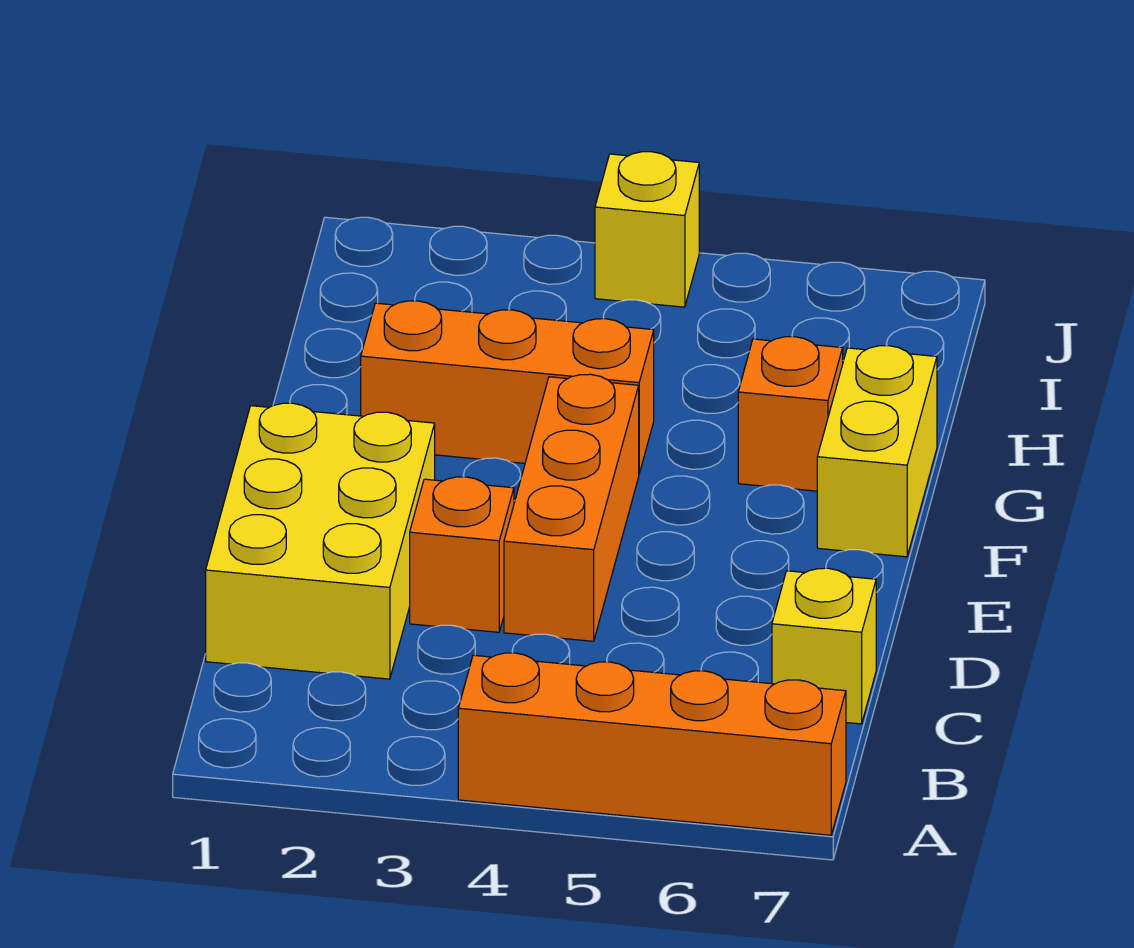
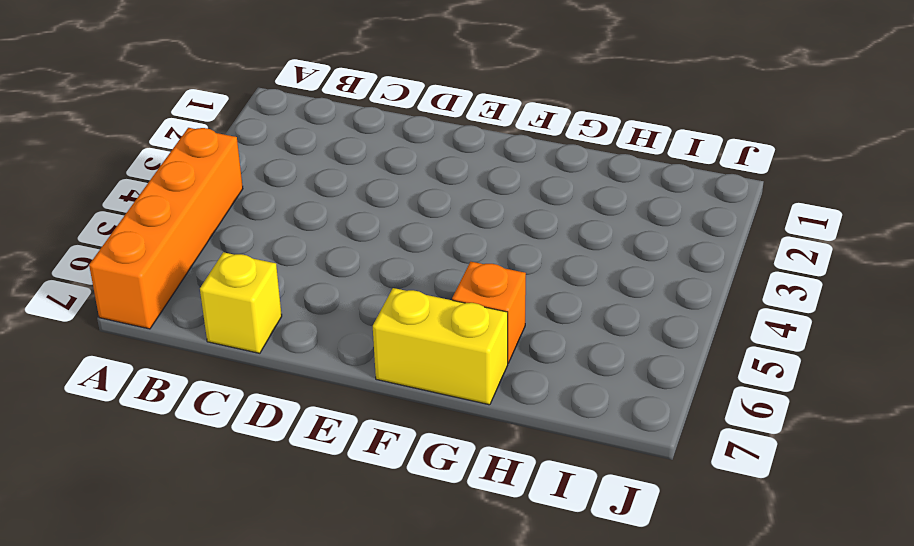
none -> yellow 2x3 brick [206,403,435,679]
none -> orange 1x1 brick [410,477,514,632]

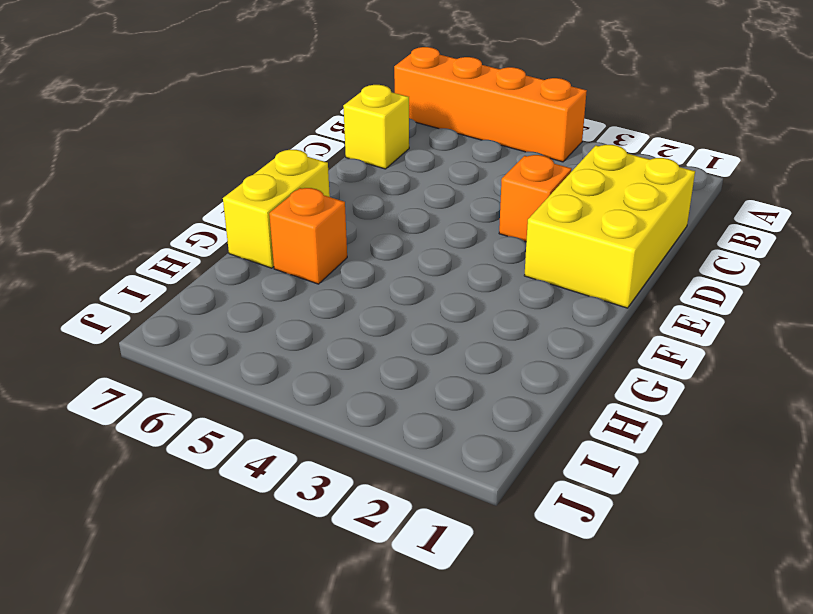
none -> orange 1x3 brick [504,374,639,641]
none -> orange 1x3 brick [361,301,654,473]

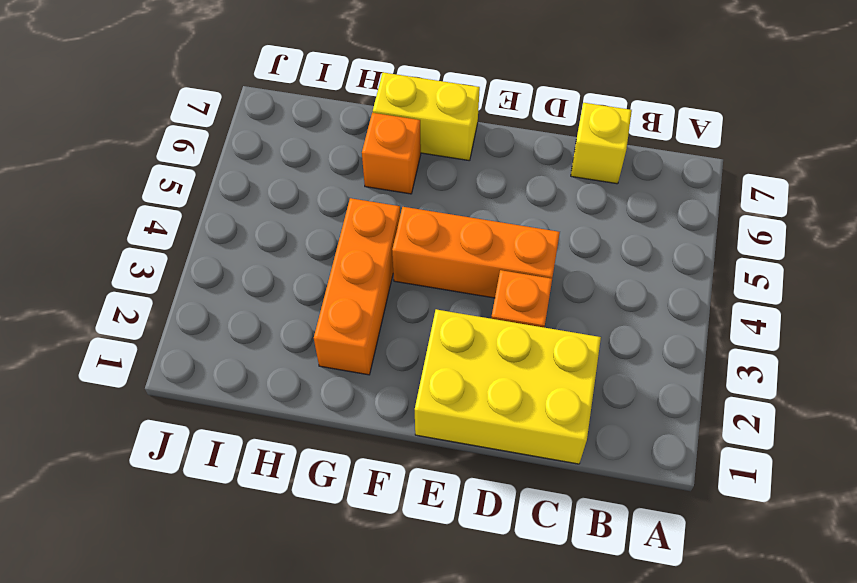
none -> orange 1x4 brick [458,653,846,835]
none -> yellow 1x1 brick [595,152,699,307]

